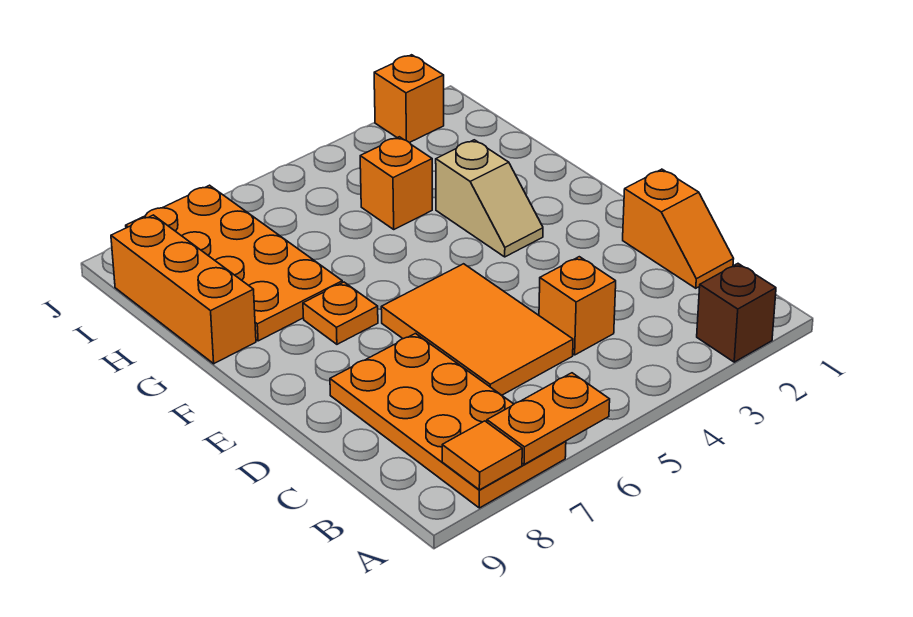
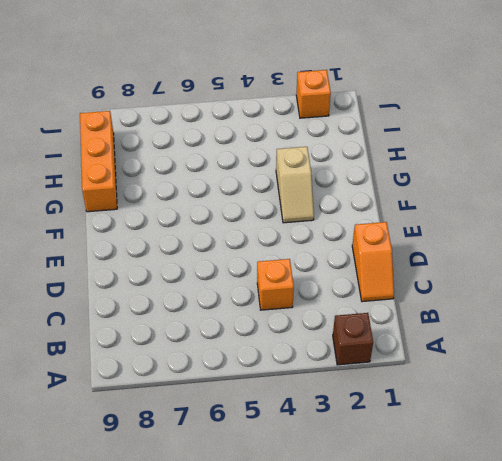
none -> orange 2x4 plate [330,333,566,508]
none -> orange 2x3 tile [381,264,573,395]
none -> orange 1x1 plate [303,282,378,344]

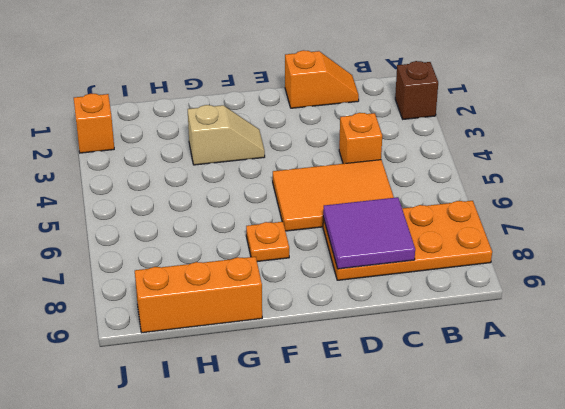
purple 2x2 tile [323,197,415,269] -> none
none -> orange 2x4 plate [126,185,342,341]
none -> orange 1x1 brick [360,137,432,229]
none -> orange 1x2 plate [487,373,610,464]

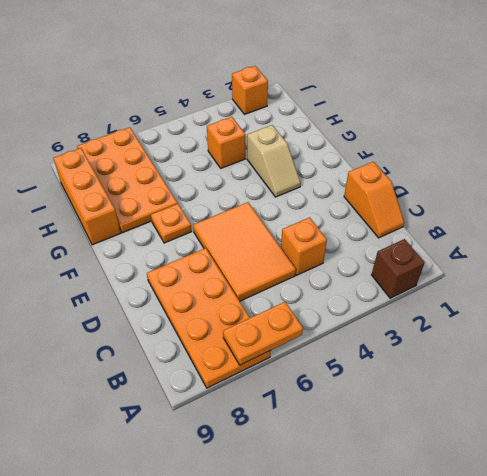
none -> orange 1x1 tile [442,421,522,490]

